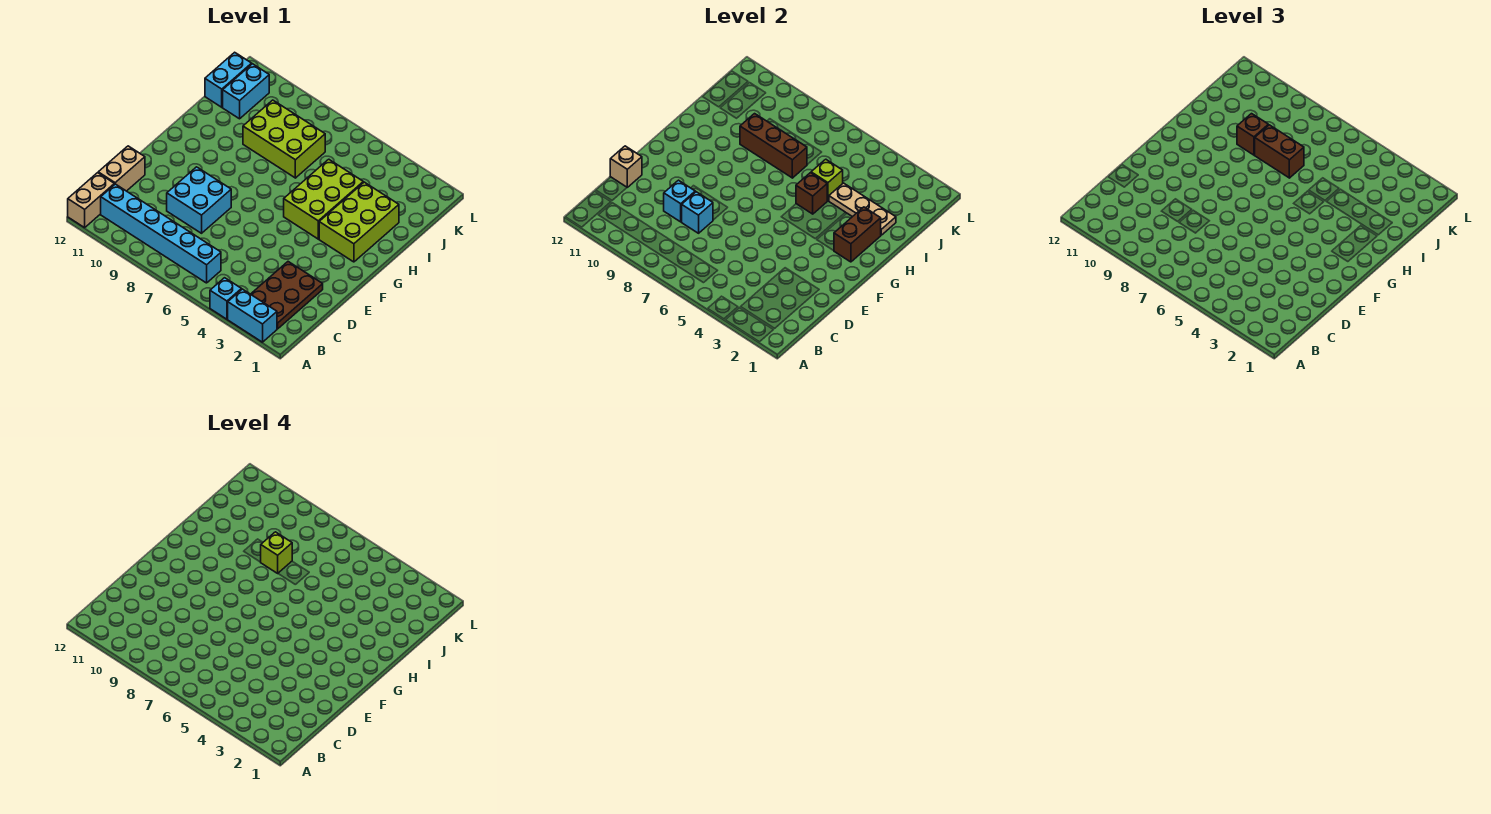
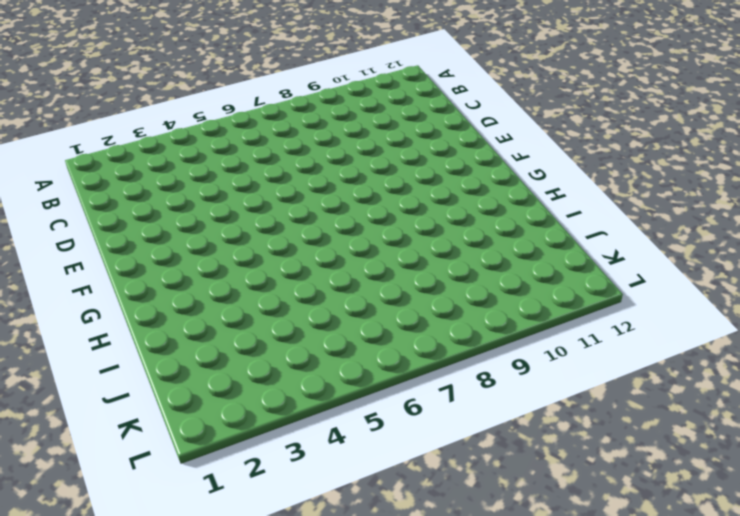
none -> cyan 1x2 brick [228,289,277,342]
none -> cyan 1x1 brick [210,278,241,319]
none -> tan 1x2 brick [68,173,114,228]

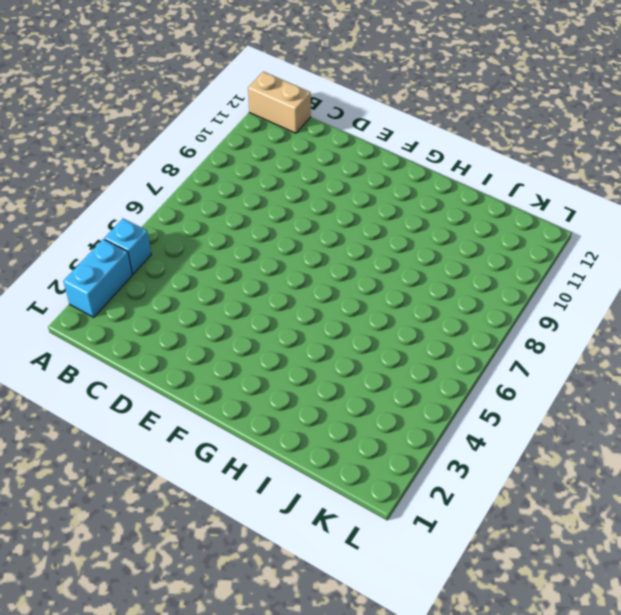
none -> brown 2x3 plate [251,262,323,329]
none -> cyan 1x6 brick [101,184,221,283]
none -> tan 1x2 brick [98,146,145,191]

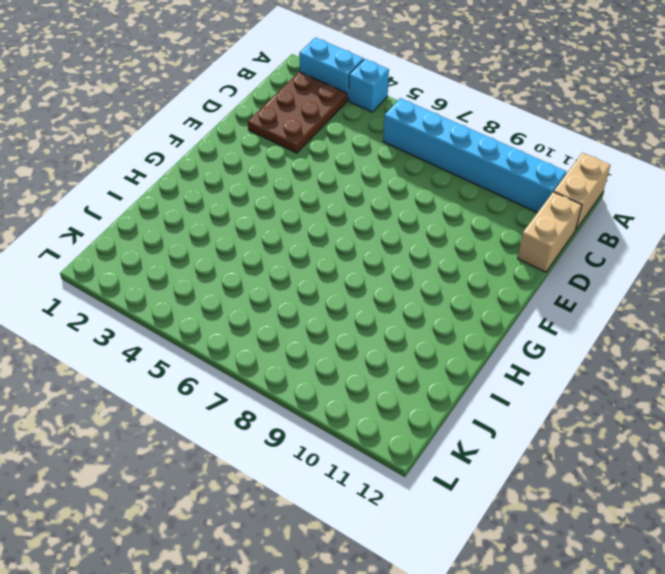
none -> cyan 2x2 brick [167,167,231,233]
none -> lime 2x3 brick [319,182,399,262]
none -> lime 2x3 brick [284,159,363,239]

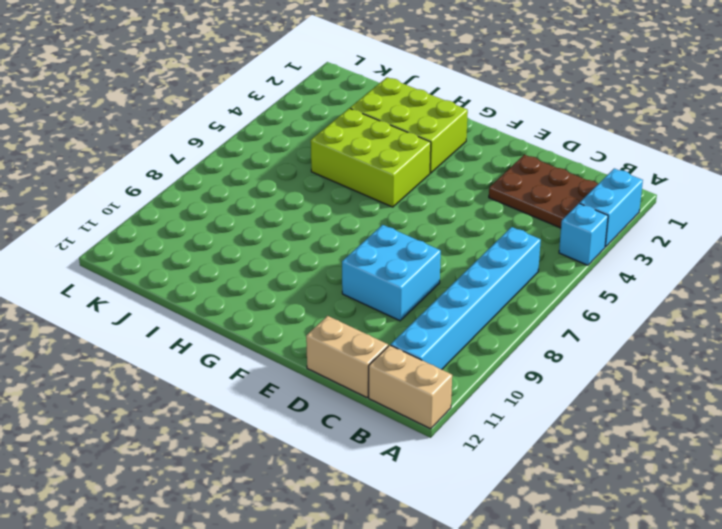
none -> lime 2x3 brick [243,100,325,178]
none -> cyan 1x2 brick [223,64,269,119]
none -> cyan 1x2 brick [205,52,252,107]

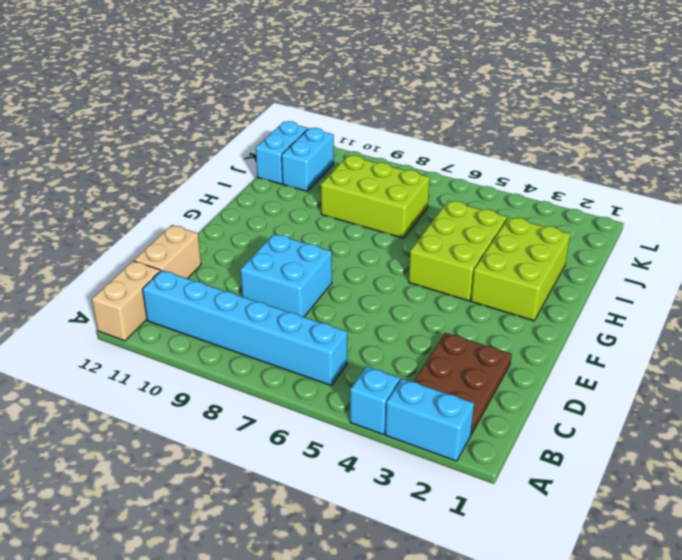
none -> cyan 1x1 brick [682,192,713,233]
none -> cyan 1x1 brick [664,180,695,222]
none -> tan 1x1 brick [610,146,642,187]

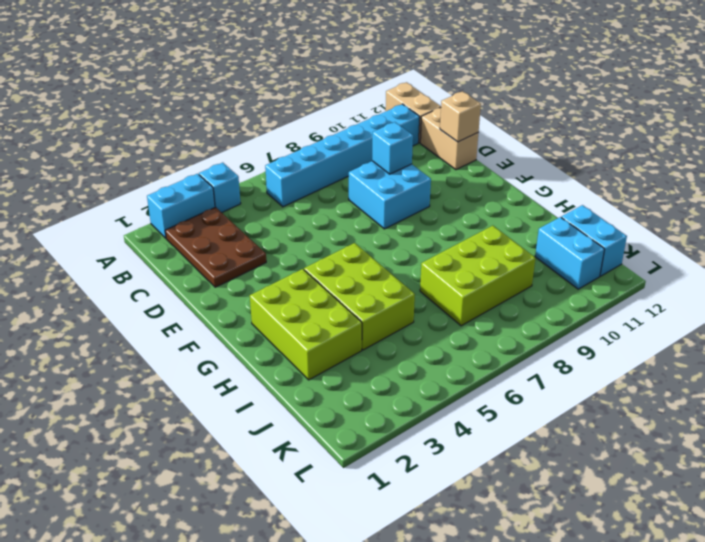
none -> cyan 1x1 brick [682,192,713,233]
none -> brown 1x2 brick [834,207,881,262]
none -> brown 1x1 brick [796,173,827,214]

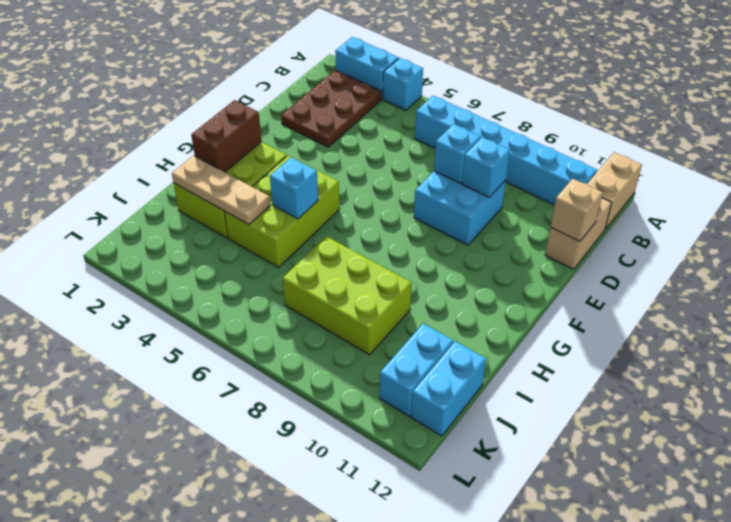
cyan 1x1 brick [270,158,318,219] -> brown 1x1 brick [796,173,827,214]
none -> lime 1x1 brick [811,159,843,201]
none -> brown 1x3 brick [740,114,807,178]
none -> brown 1x2 brick [1255,125,1304,178]

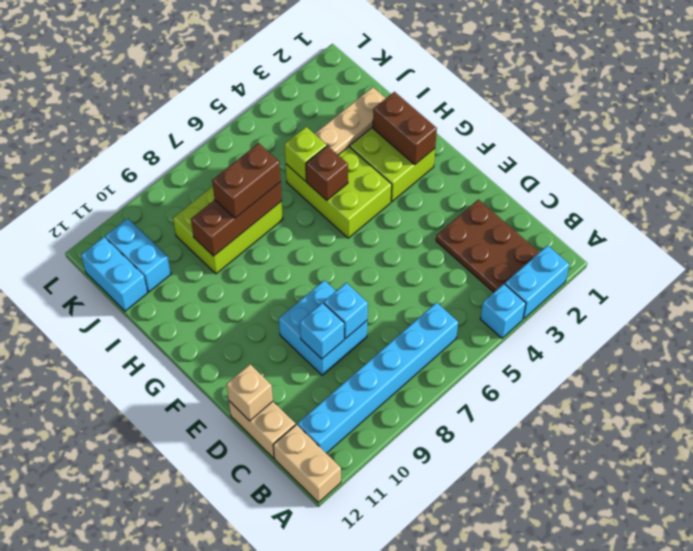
none -> brown 1x1 brick [1237,114,1268,155]
none -> lime 1x1 brick [261,532,292,573]

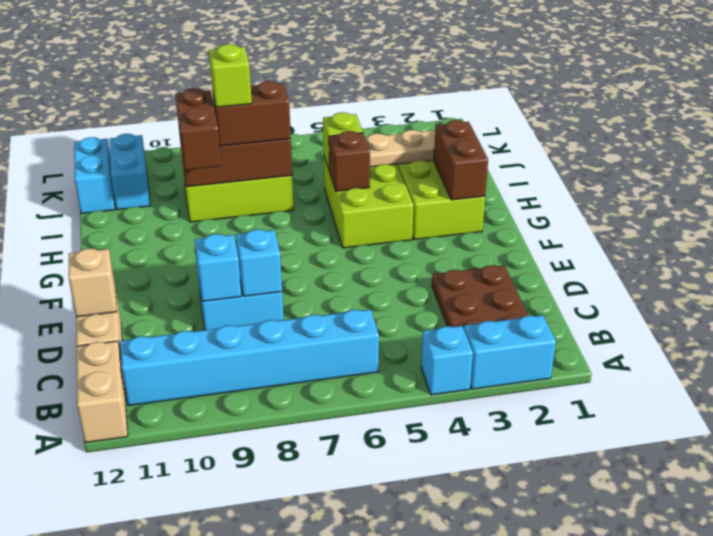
brown 1x2 brick [175,88,221,170] -> brown 1x1 brick [1237,114,1268,155]

